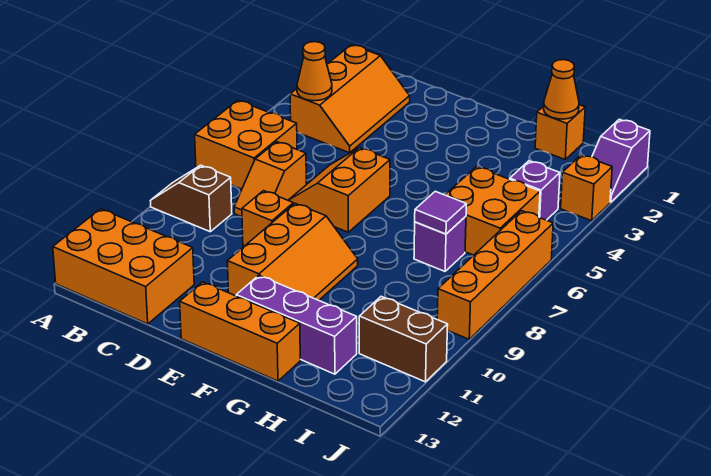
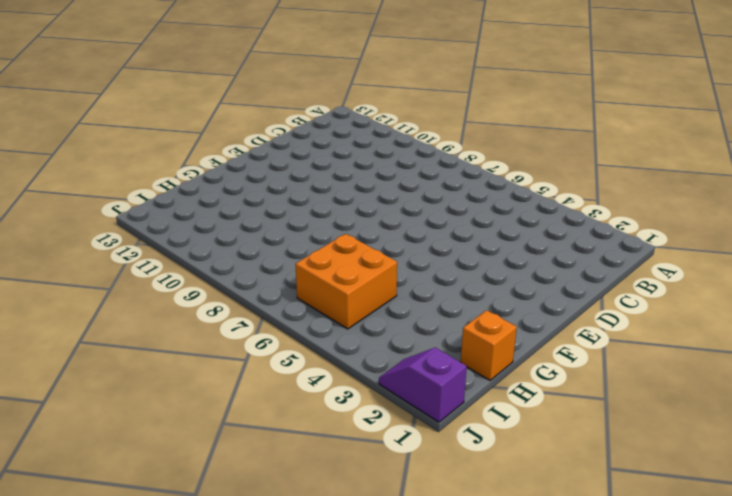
none -> orange 2x2 brick [195,100,297,189]
none -> brown 1x2 slope [150,165,232,232]
none -> orange 2x3 brick [53,209,194,324]

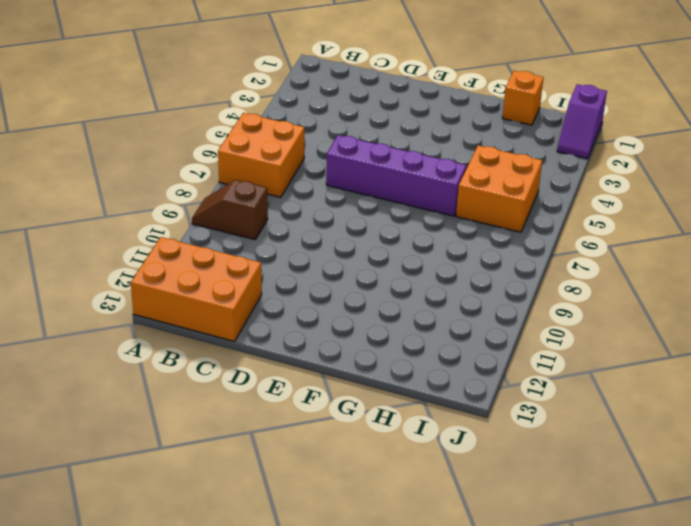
purple 1x4 brick [326,135,466,216] -> orange 2x2 slope [288,148,390,232]
none -> orange 2x3 slope [290,45,410,153]
none -> orange 1x2 slope [234,142,306,217]
none -> orange 1x1 brick [242,191,293,246]

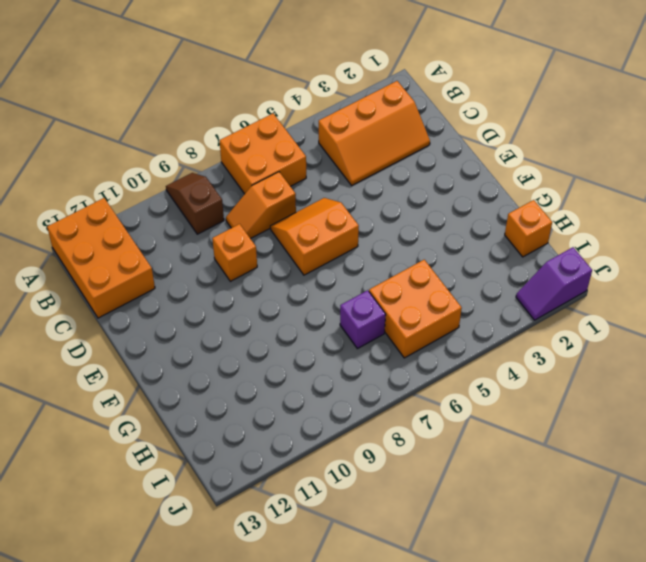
none -> orange 2x3 slope [227,203,358,300]
none -> orange 1x3 brick [180,282,300,381]
none -> purple 1x3 brick [236,275,357,374]

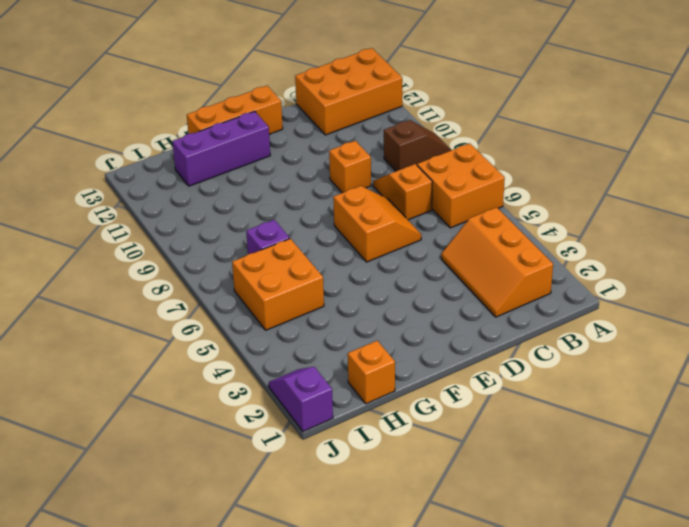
none -> orange 2x3 slope [227,203,358,300]
none -> purple 1x1 brick [510,161,560,220]
none -> brown 1x2 brick [359,297,448,382]

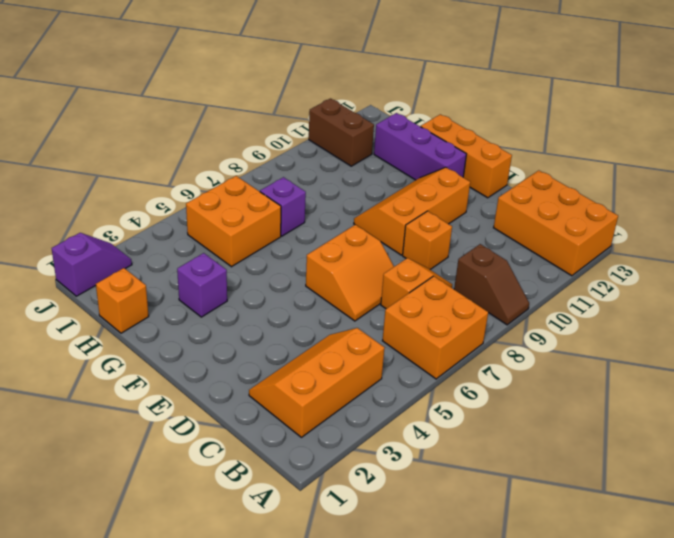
purple 1x1 brick [177,253,227,317] -> purple 1x1 brick moved to [510,161,560,220]
none -> orange 1x1 brick [561,155,612,221]
none -> orange 1x4 brick [437,211,553,339]
none -> orange 1x1 cone [297,42,332,101]

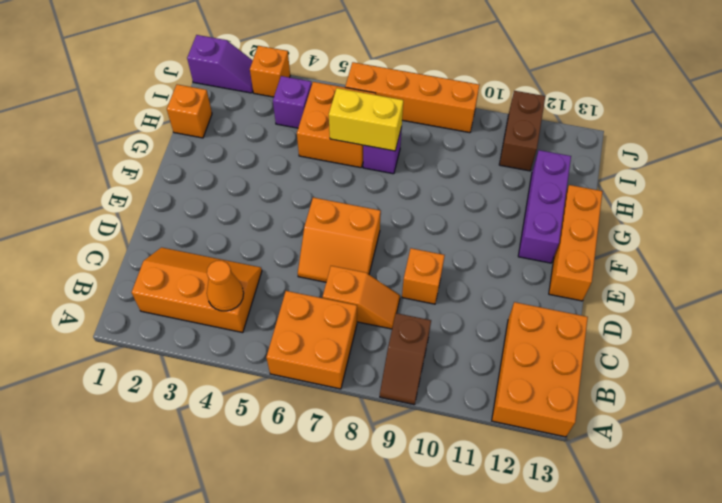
yellow 1x2 brick [329,88,403,151] -> purple 1x1 tile [415,191,466,234]
none -> orange 2x3 slope [227,203,358,300]
none -> orange 1x1 cone [544,60,579,119]

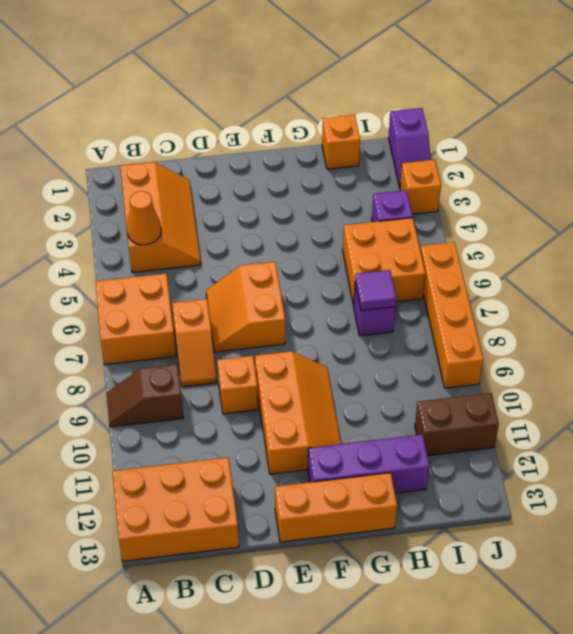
none -> orange 1x1 cone [544,60,579,119]

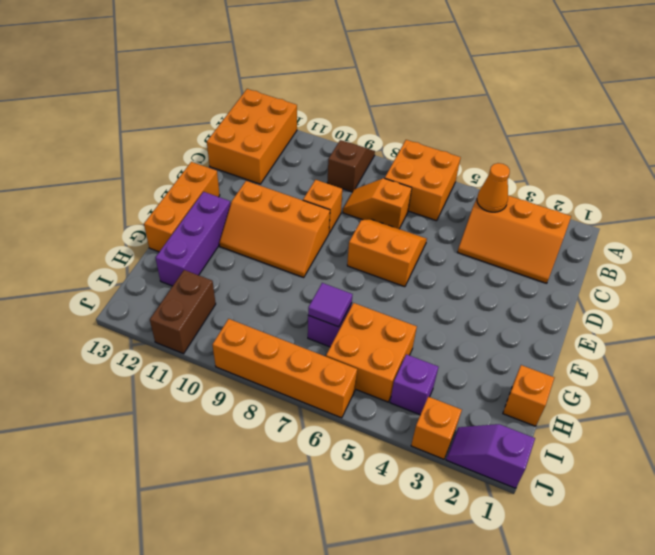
none -> orange 1x1 cone [544,60,579,119]

